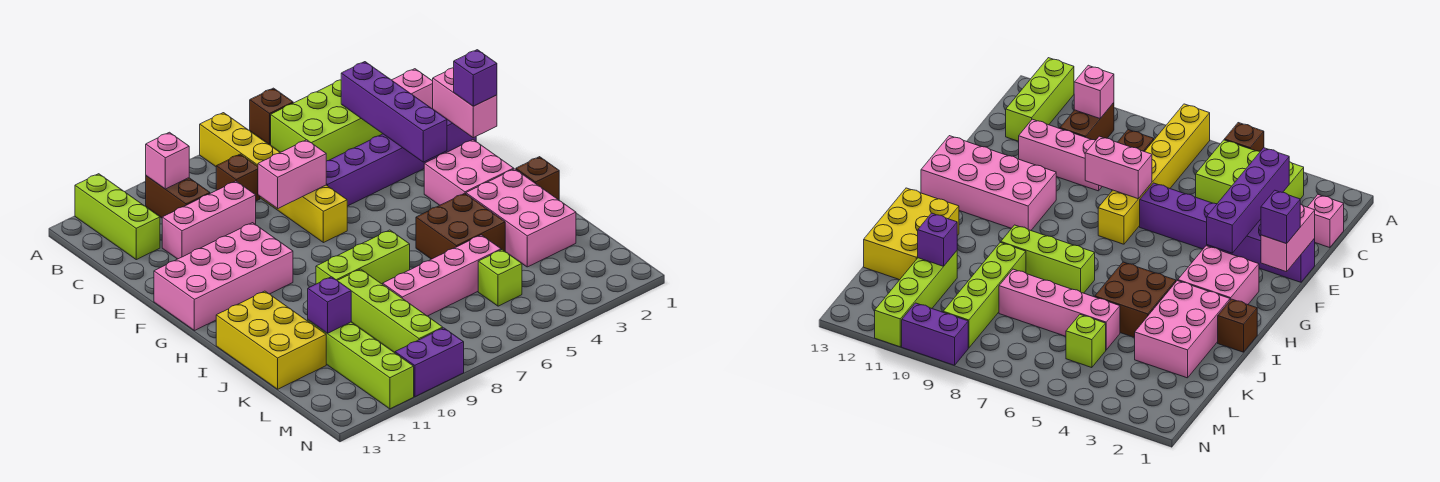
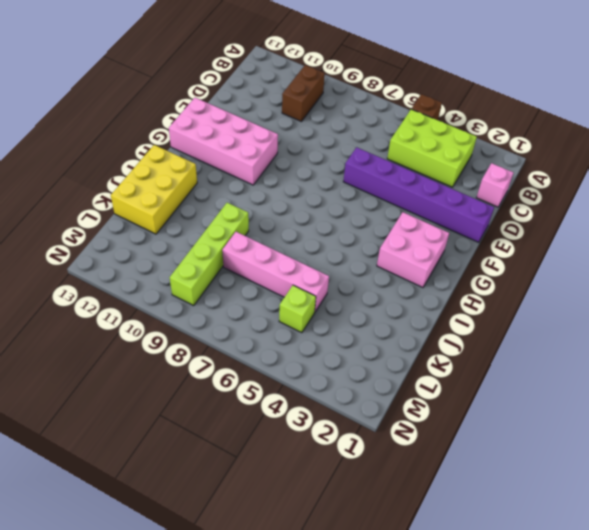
none -> yellow 1x6 brick [200,113,347,243]
none -> lime 1x3 brick [75,174,160,260]
none -> brown 1x1 brick [216,154,260,201]

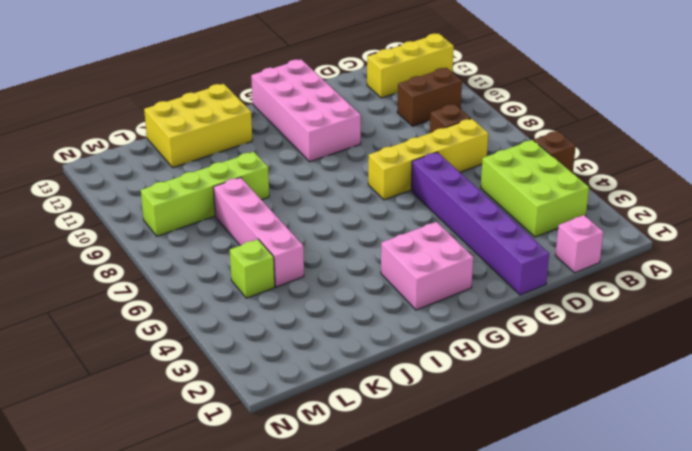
yellow 1x3 brick [367,34,454,98] -> lime 1x3 brick [75,174,160,260]
yellow 1x4 brick [368,119,488,200] -> yellow 1x6 brick [200,113,347,243]
none -> pink 1x3 brick [162,181,256,259]
none -> brown 1x1 brick [516,157,559,200]
none -> pink 2x3 brick [466,169,576,267]

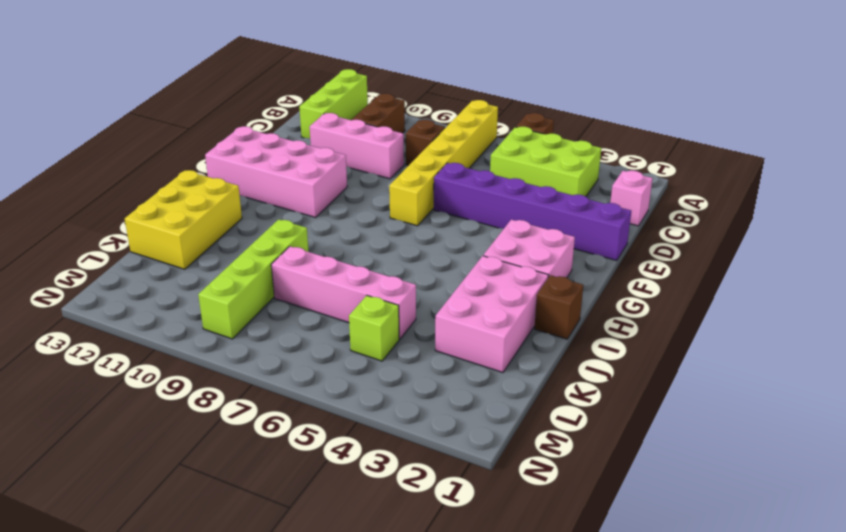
none -> brown 2x2 brick [416,193,505,259]
none -> lime 1x3 brick [316,230,410,284]
none -> lime 1x4 brick [308,320,414,409]

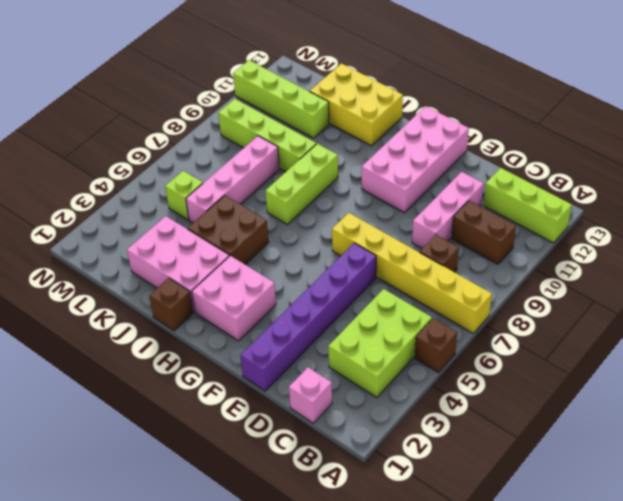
none -> purple 1x2 brick [395,328,464,397]
none -> pink 1x1 brick [146,132,189,189]
none -> purple 1x4 brick [341,62,447,162]

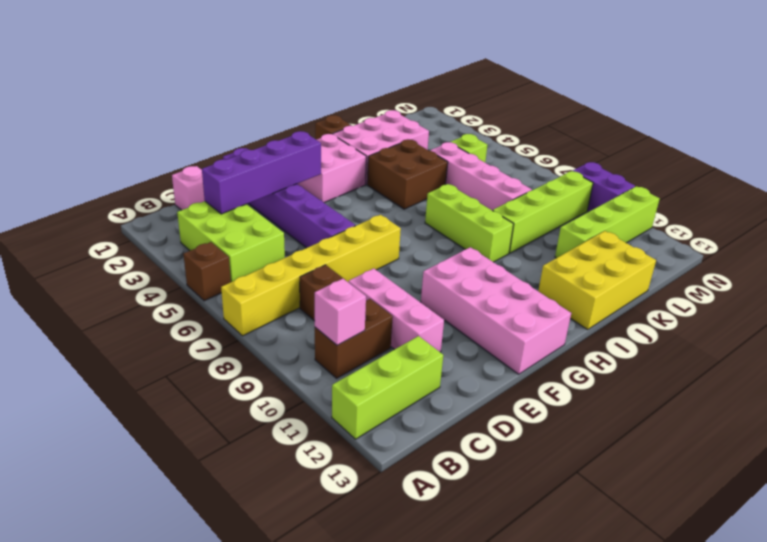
none -> pink 1x2 brick [433,68,497,138]
none -> pink 1x2 brick [258,140,326,208]
none -> purple 1x1 brick [308,277,351,333]

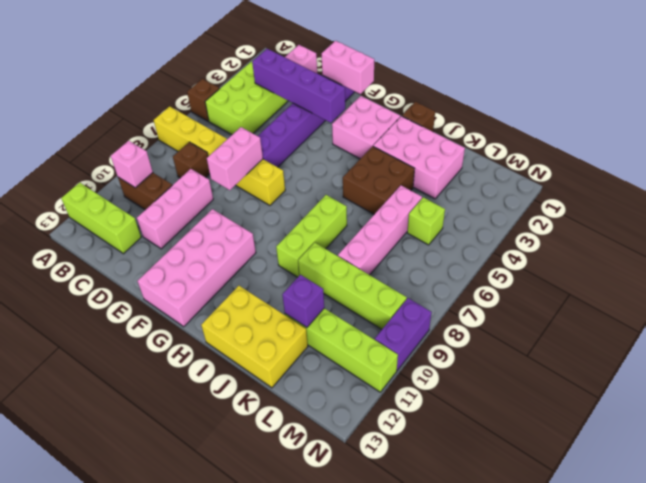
none -> purple 1x1 brick [454,50,497,106]

